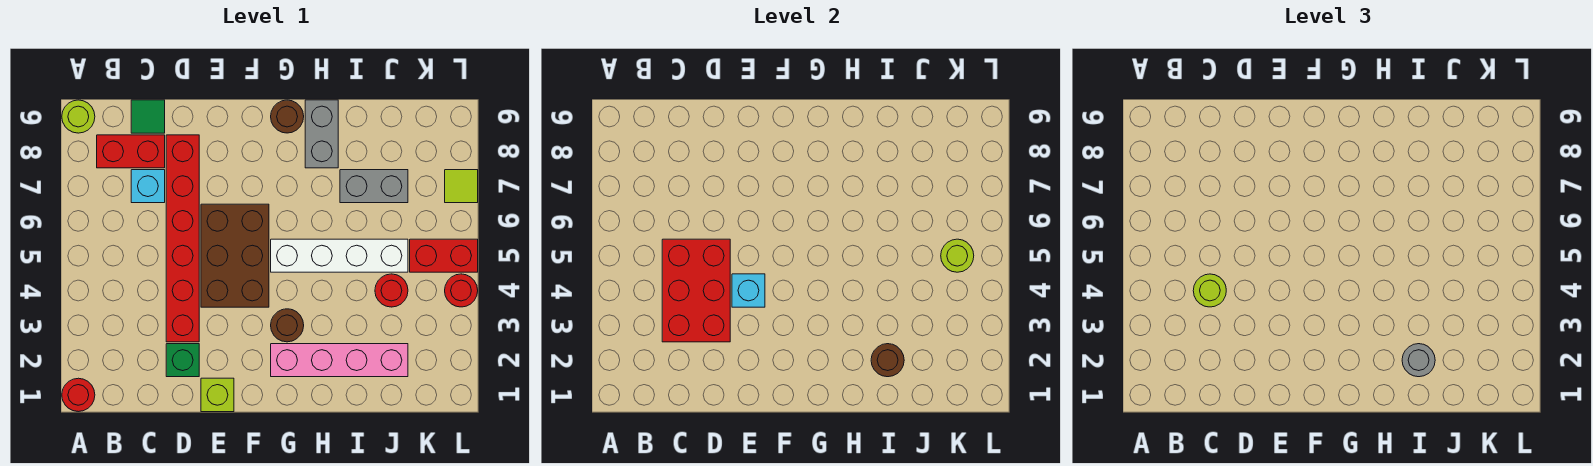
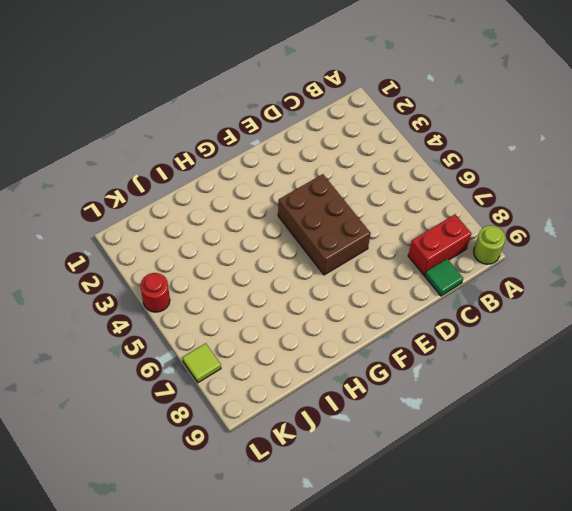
none -> red 1x1 round brick [62,378,95,412]
none -> cyan 1x1 brick [131,170,165,203]
none -> green 1x1 brick [166,344,199,377]

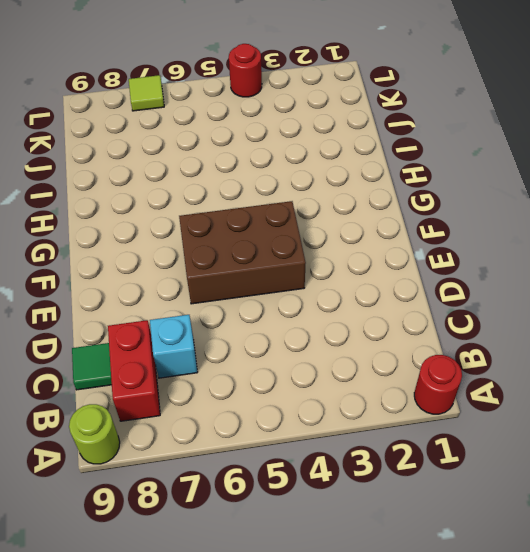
none -> green 1x1 brick [166,344,199,377]
none -> red 1x6 brick [166,135,199,342]
none -> lime 1x1 brick [201,378,234,412]

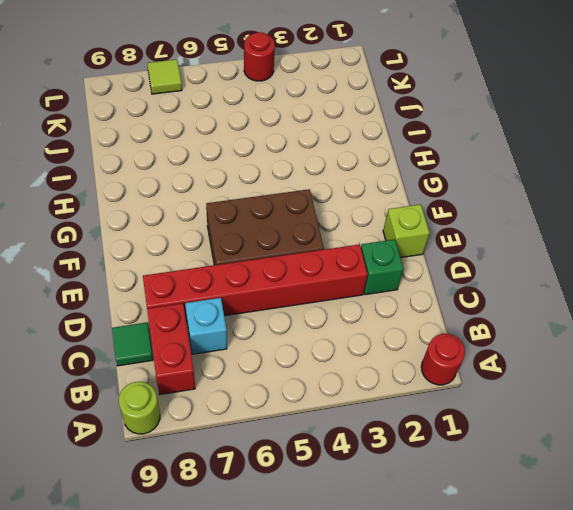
none -> pink 1x4 brick [271,344,408,377]
none -> brown 1x1 round brick [271,309,304,342]
none -> white 1x4 brick [271,239,408,272]

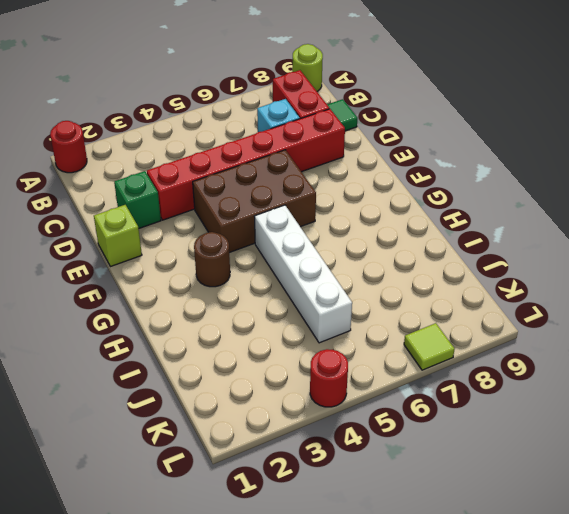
none -> pink 1x4 brick [271,344,408,377]
none -> brown 1x1 round brick [271,100,304,133]
none -> grey 1x2 brick [305,100,338,168]

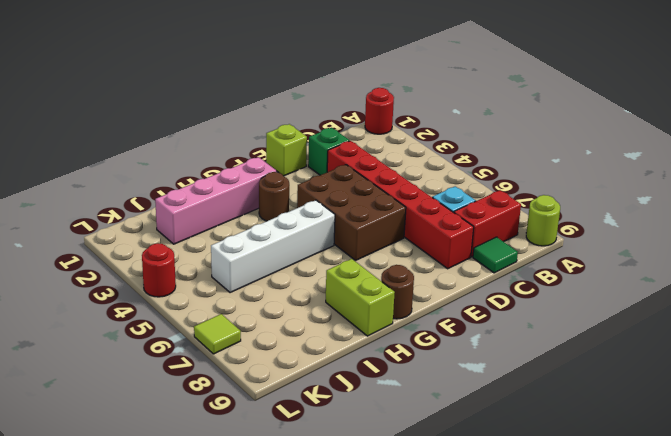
lime 1x2 brick [326,259,395,336] -> grey 1x2 brick [305,100,338,168]
none -> grey 1x2 brick [340,170,408,203]
none -> red 1x1 round brick [375,274,408,307]
none -> red 1x2 brick [410,239,478,272]

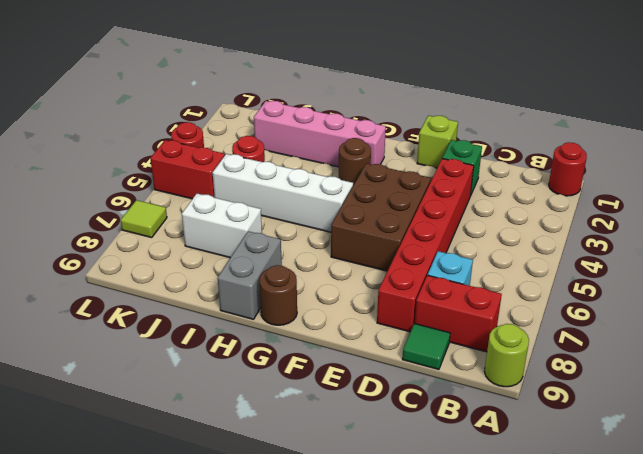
white 1x2 brick [182,194,262,258] -> grey 1x2 brick [340,170,408,203]
none -> red 2x3 brick [662,239,730,342]
none -> cyan 1x1 brick [732,274,765,307]
none -> brown 1x1 round brick [871,344,904,377]

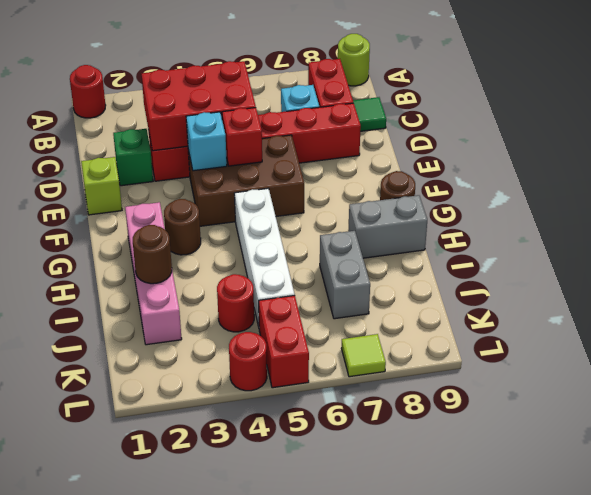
red 1x1 brick [222,108,262,166] -> none
none -> lime 1x1 round brick [941,239,974,272]
none -> lime 1x1 round brick [1193,274,1226,307]
none -> grey 1x1 round brick [1402,344,1435,377]

